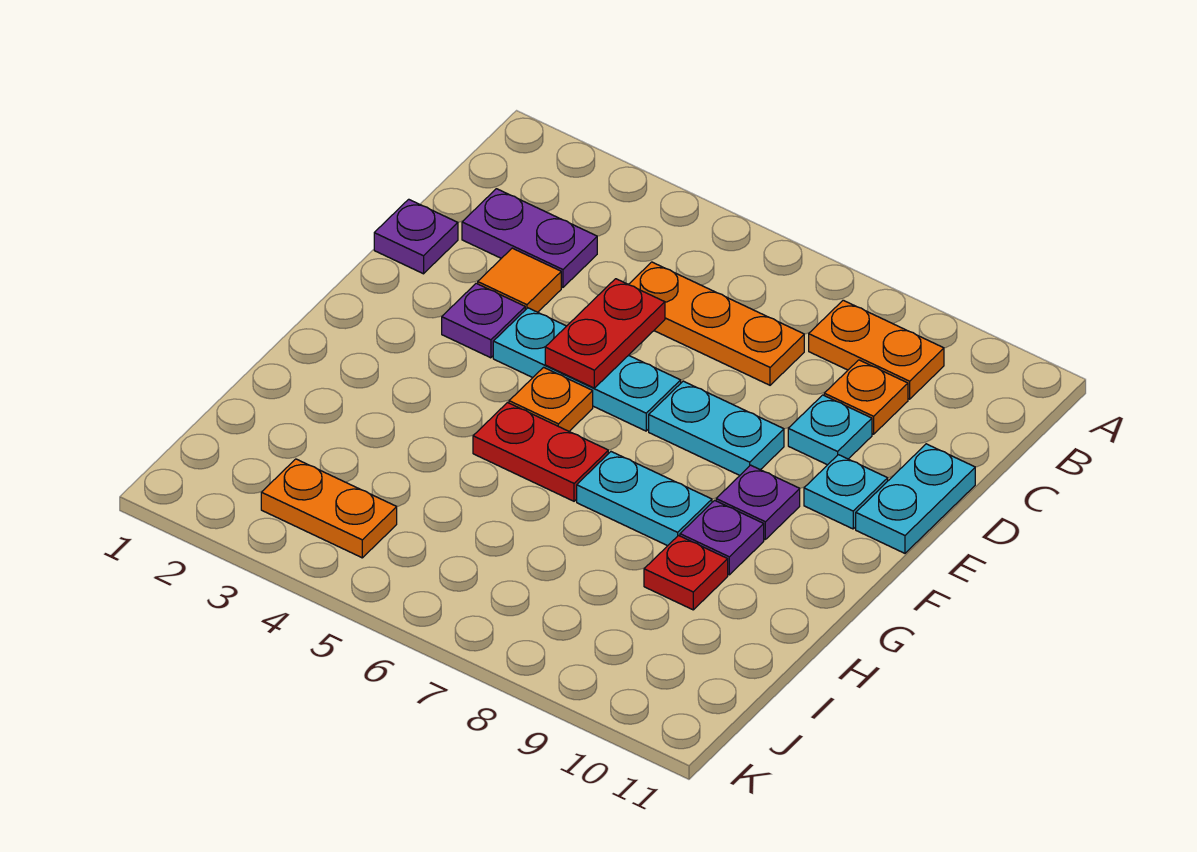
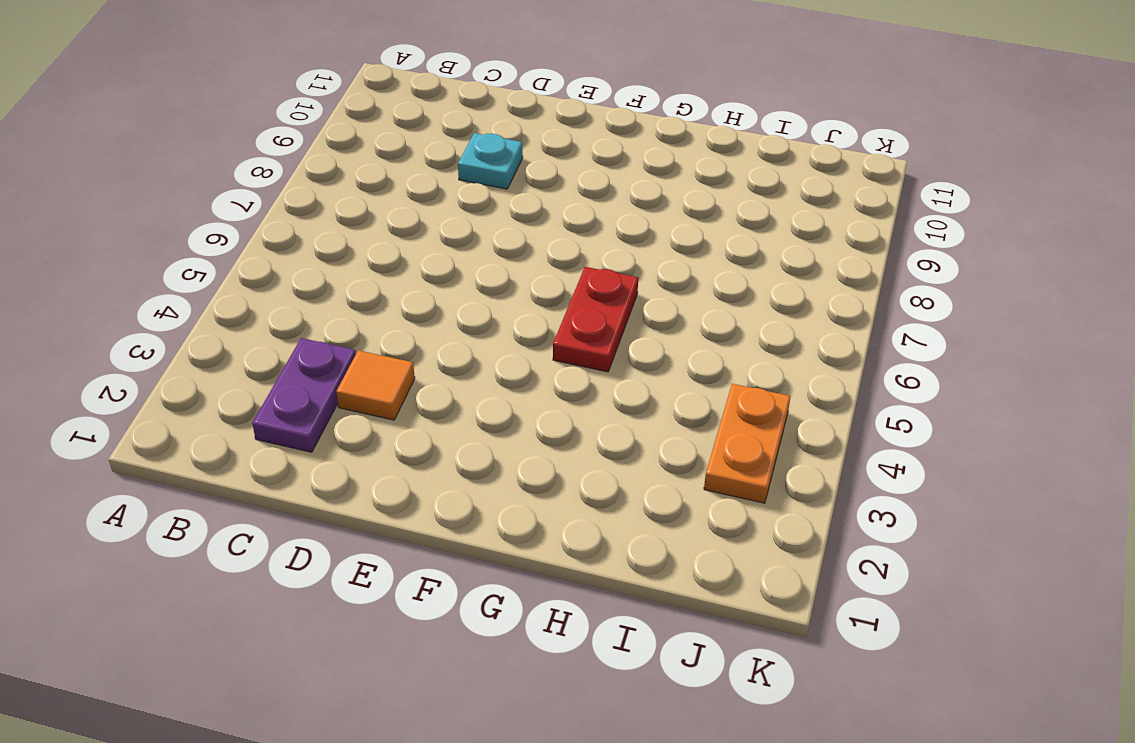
none -> orange 1x2 plate [809,300,944,399]
none -> orange 1x3 plate [628,262,804,385]
none -> orange 1x1 plate [824,360,908,434]

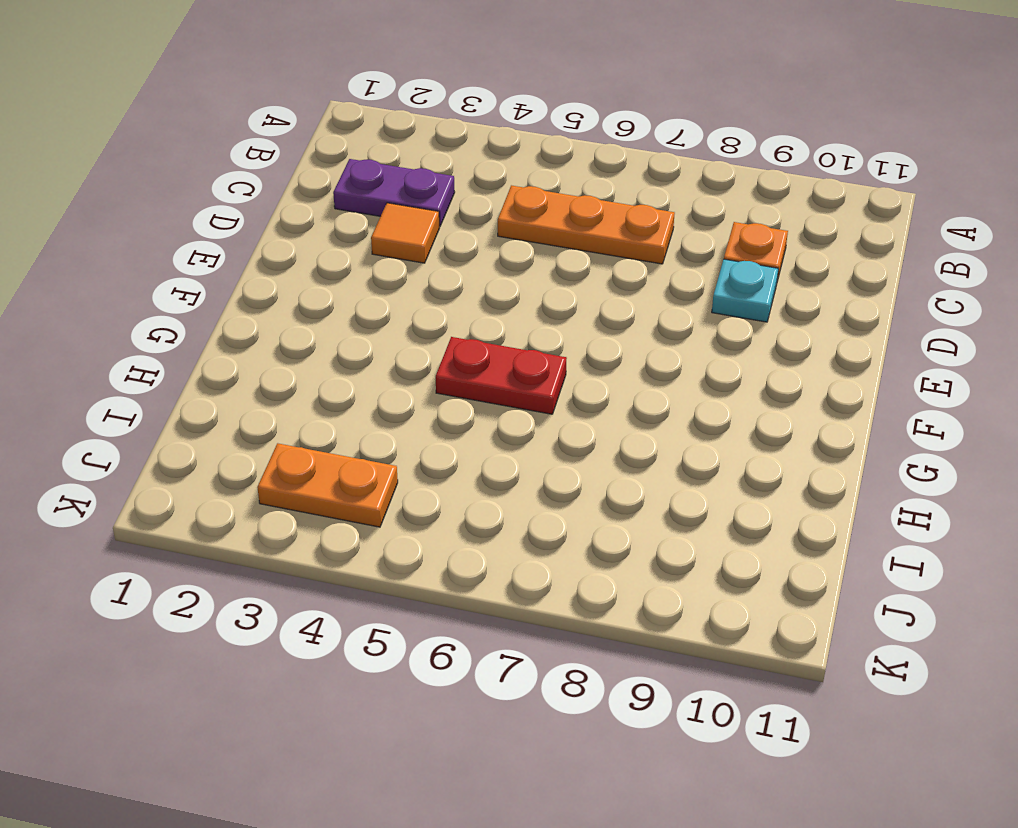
none -> orange 1x2 plate [809,300,944,399]
none -> purple 1x1 plate [374,199,458,274]
none -> cyan 1x2 plate [856,444,975,553]

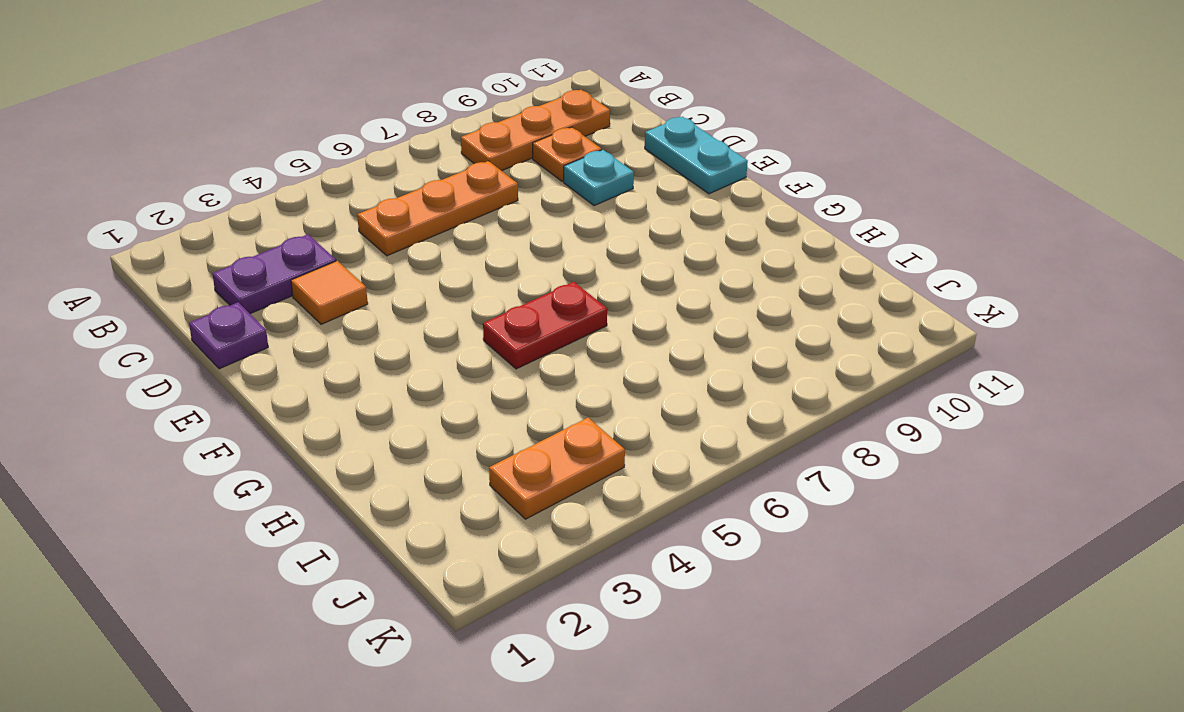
orange 1x3 plate [461,90,610,171] -> orange 1x2 plate [809,300,944,399]
none -> purple 1x1 plate [442,283,525,358]
none -> cyan 1x3 plate [493,308,681,431]
none -> cyan 1x2 plate [649,381,784,475]

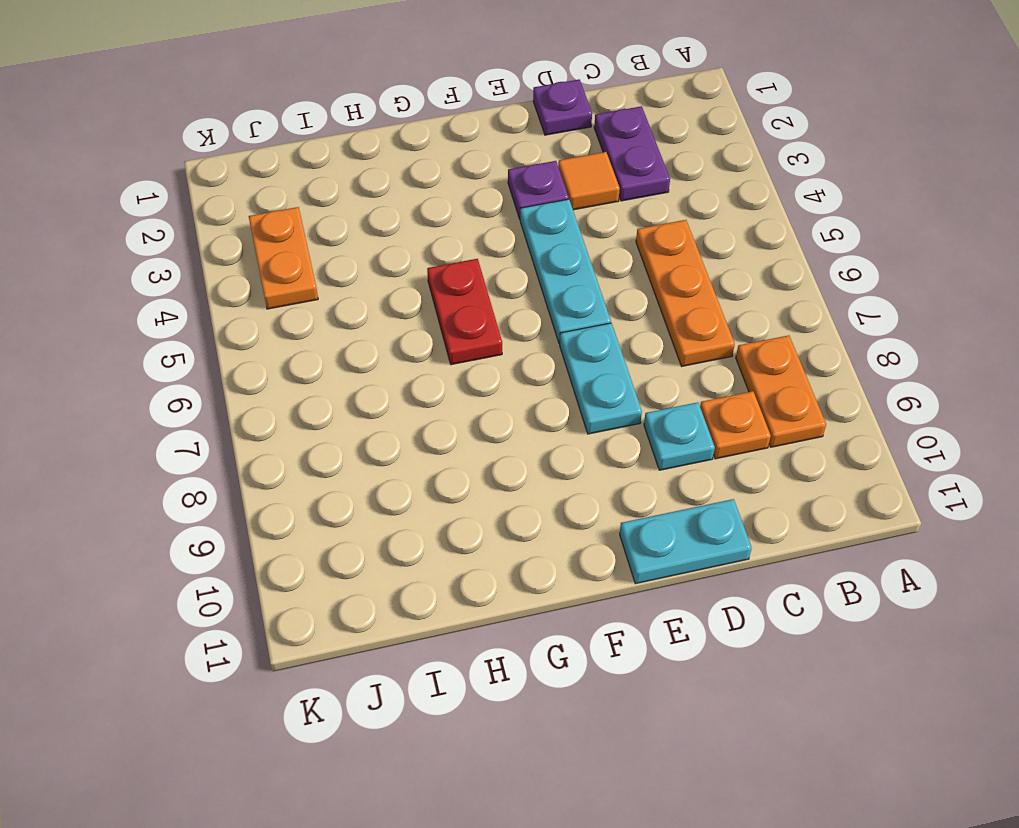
none -> cyan 1x1 plate [804,455,888,529]
none -> orange 1x1 plate [509,367,593,431]
none -> purple 1x1 plate [716,465,800,539]

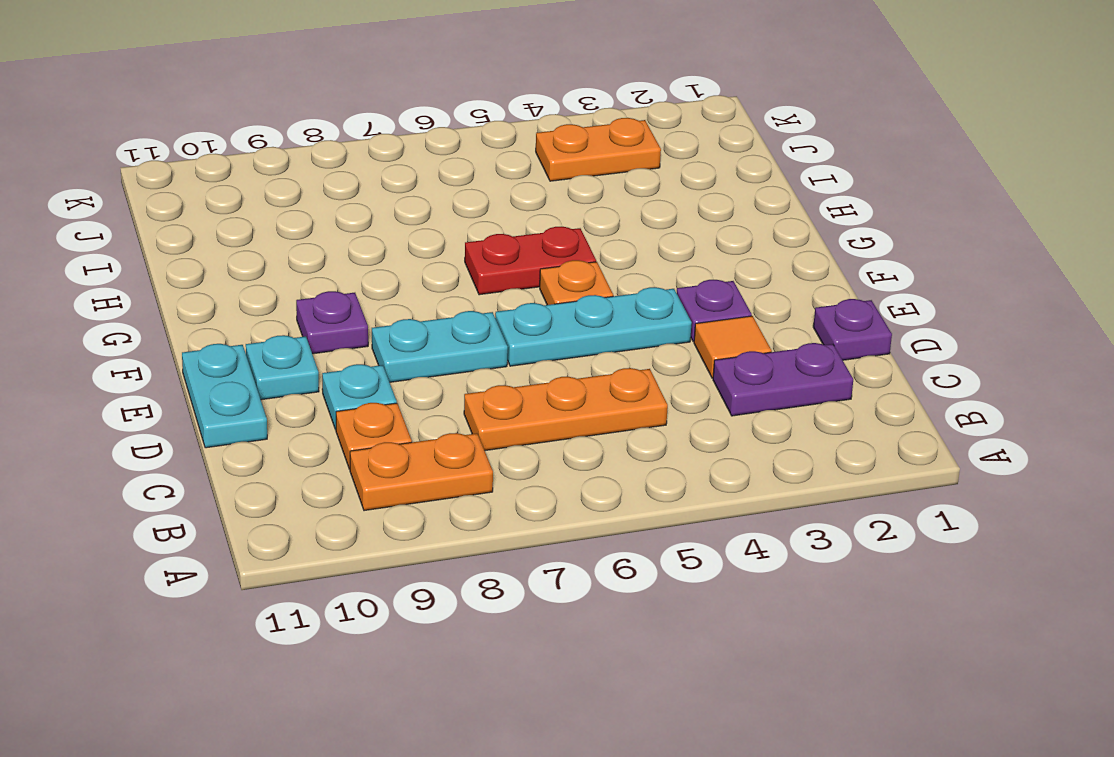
none -> cyan 1x2 plate [577,452,712,546]
none -> purple 1x1 plate [680,500,764,575]
none -> red 1x1 plate [644,536,728,610]

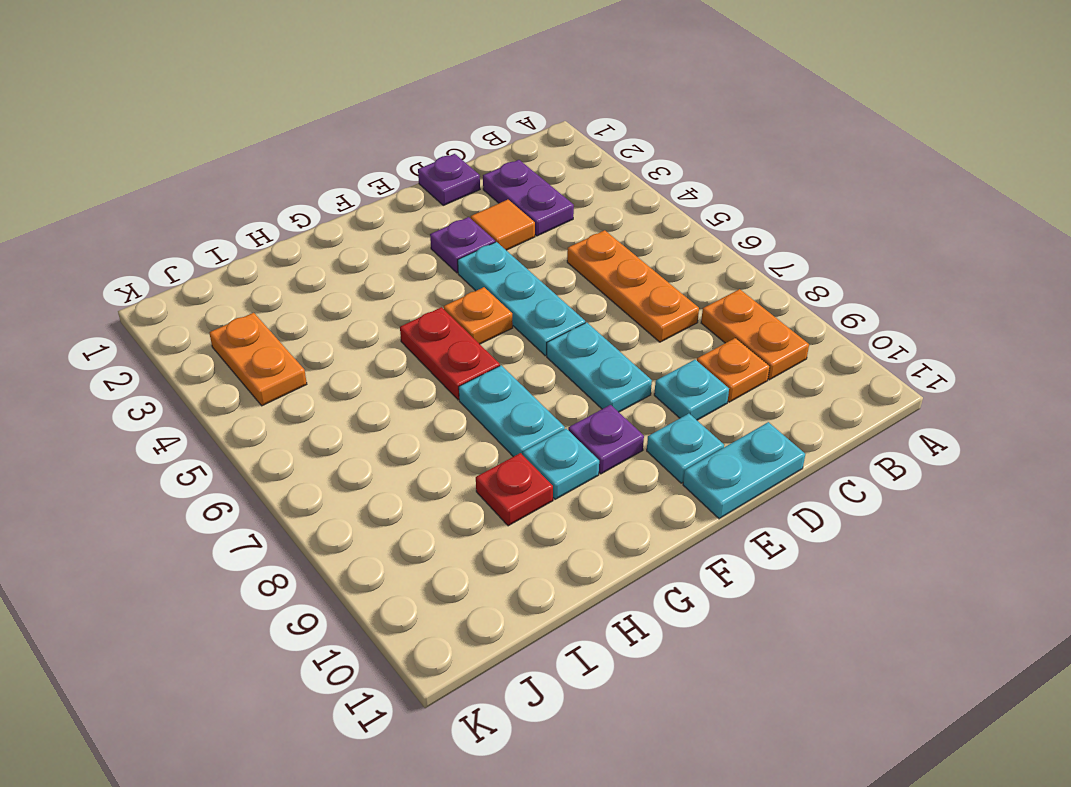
cyan 1x1 plate [523,429,599,499] -> purple 1x1 plate [680,500,764,575]
none -> red 1x2 plate [545,279,665,388]

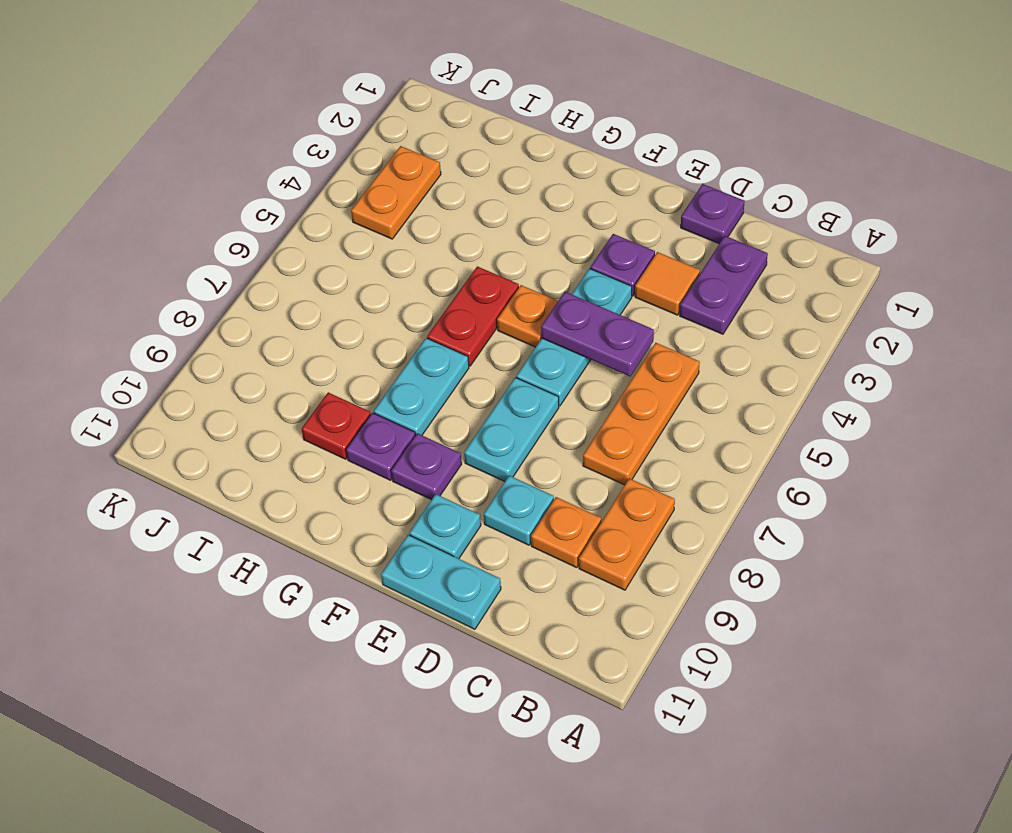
purple 1x2 plate [541,292,654,377] -> red 1x2 plate [545,279,665,388]

